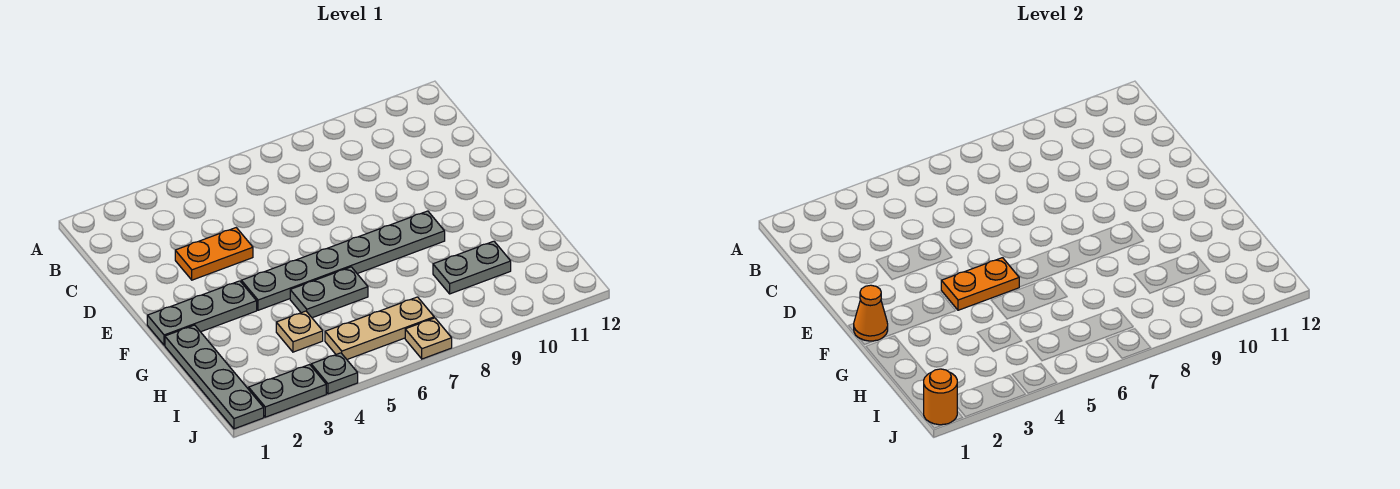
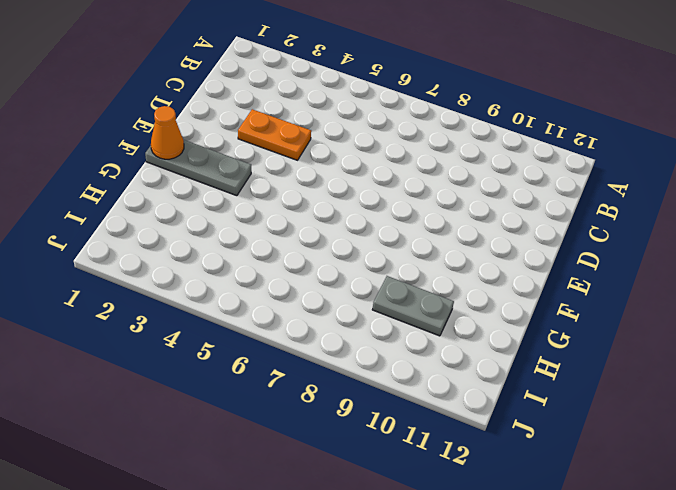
none -> grey 1x6 plate [241,211,445,310]
none -> grey 1x4 plate [165,325,264,429]
none -> grey 1x2 plate [290,267,368,318]

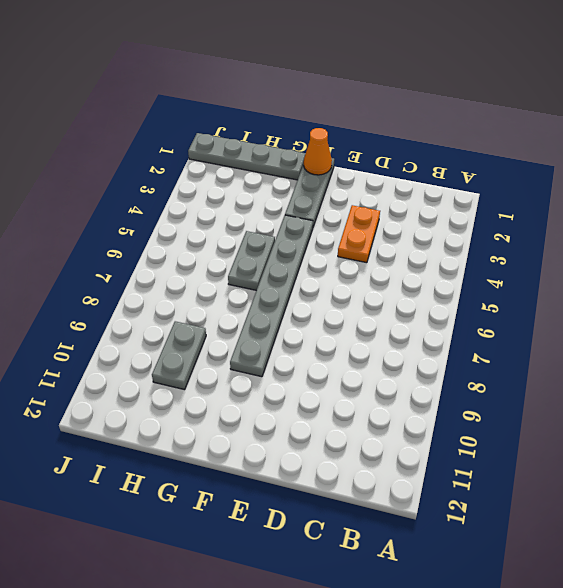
none -> tan 1x1 plate [276,311,323,352]
none -> tan 1x3 plate [325,297,434,359]
none -> grey 1x2 plate [249,365,326,417]

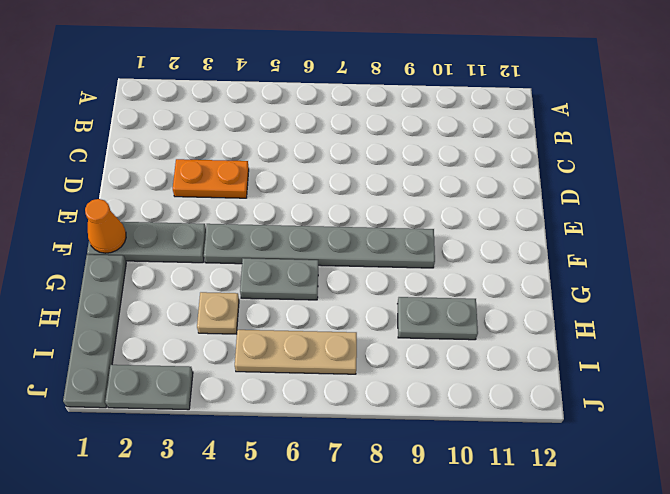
none -> grey 1x1 plate [311,353,358,394]
none -> tan 1x1 plate [405,318,452,359]
none -> orange 1x2 plate [941,258,1019,310]

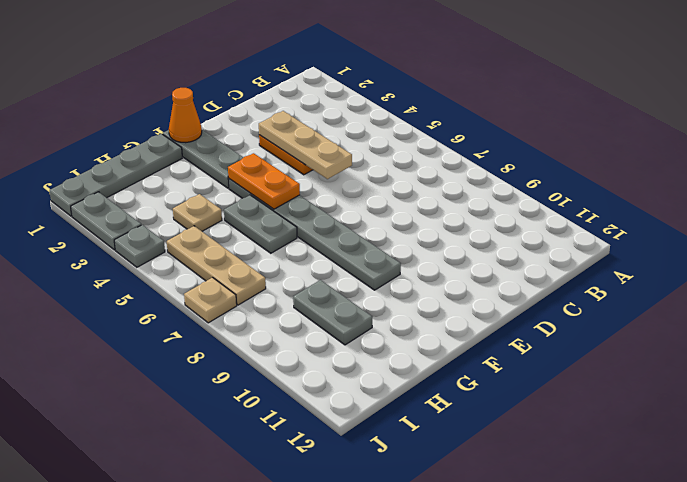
tan 1x3 plate [259,111,352,179] -> none
none -> orange 1x1 round brick [924,369,957,425]

